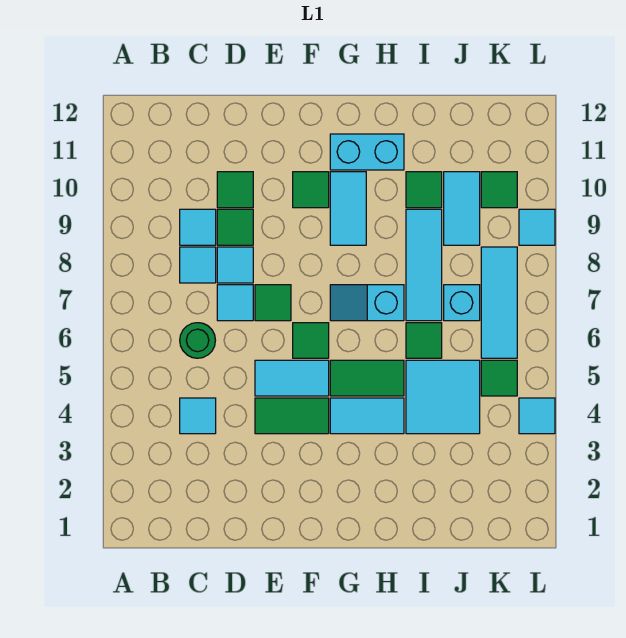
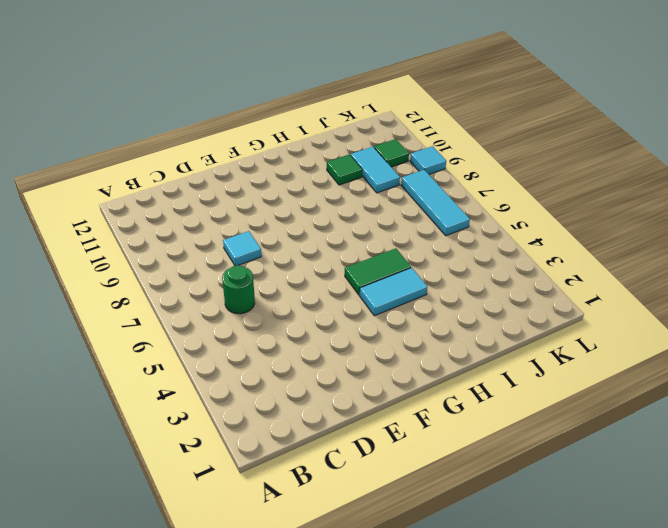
none -> cyan 1x1 tile [180,398,216,434]
none -> cyan 1x1 tile [180,247,216,283]
none -> cyan 1x1 tile [180,209,216,245]

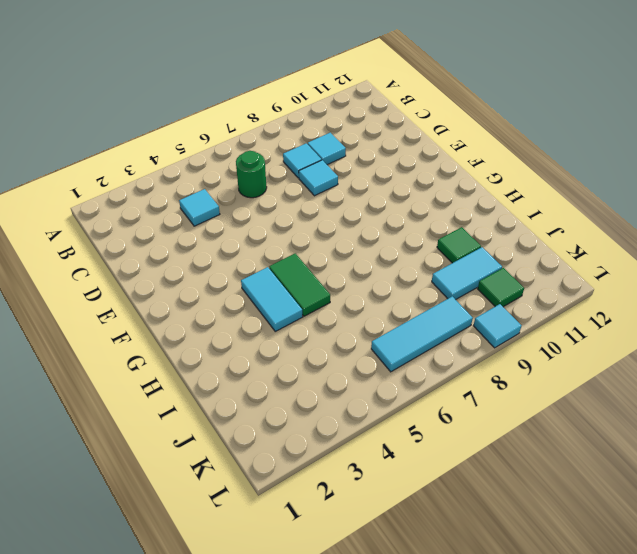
none -> cyan 1x1 tile [217,285,253,321]
none -> green 1x1 tile [217,209,253,245]
none -> green 1x1 tile [217,172,253,208]

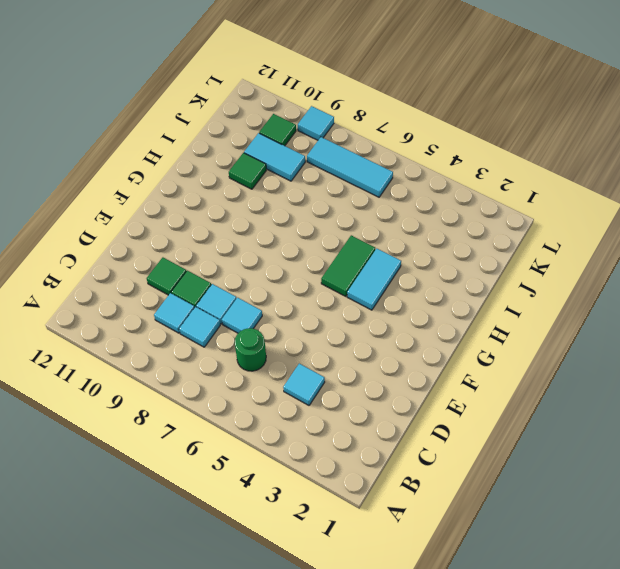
none -> green 1x2 tile [255,398,329,434]
none -> cyan 1x2 tile [255,360,329,396]
none -> green 1x1 tile [255,285,291,321]

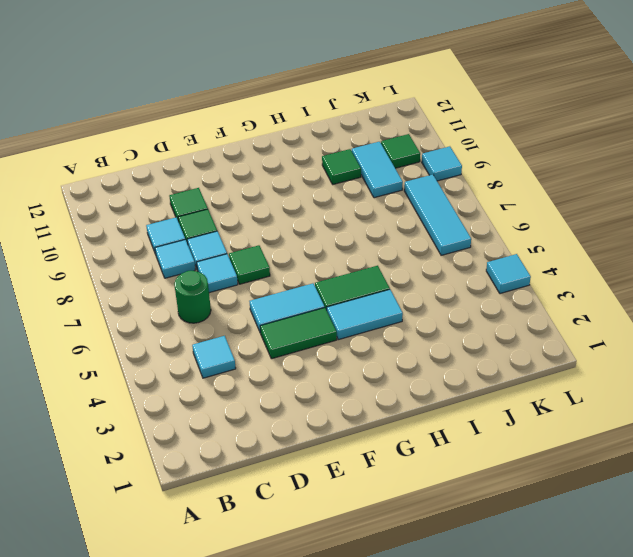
none -> green 1x1 tile [293,323,329,358]
none -> green 1x1 tile [293,172,329,208]
none -> cyan 1x2 slope [330,285,404,321]

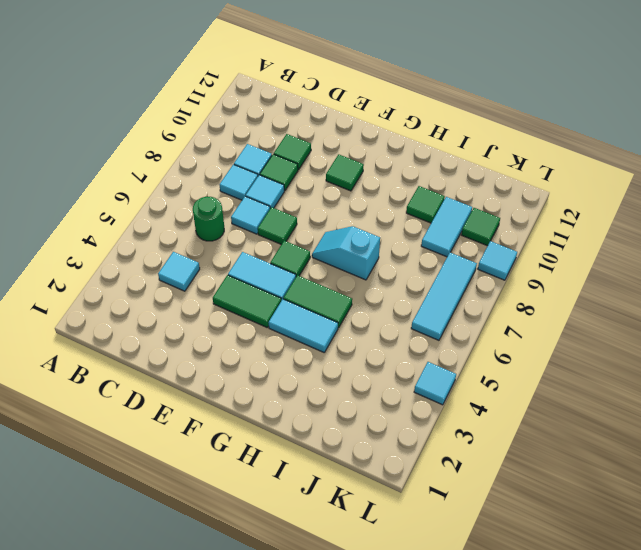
none -> cyan 1x2 tile [330,172,366,245]
none -> cyan 1x2 brick [330,134,404,170]
none -> cyan 2x2 tile [406,360,480,434]

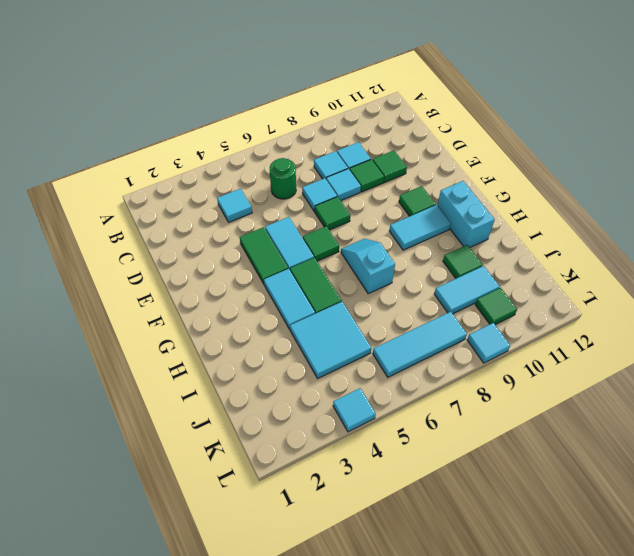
none -> green 1x1 tile [406,323,442,358]
none -> cyan 1x3 tile [406,209,442,321]
none -> cyan 1x1 brick [444,285,480,321]

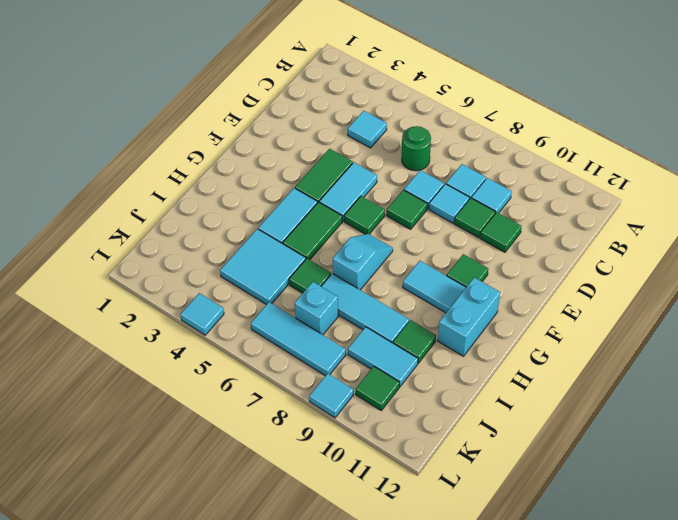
none -> green 1x1 tile [481,360,517,396]

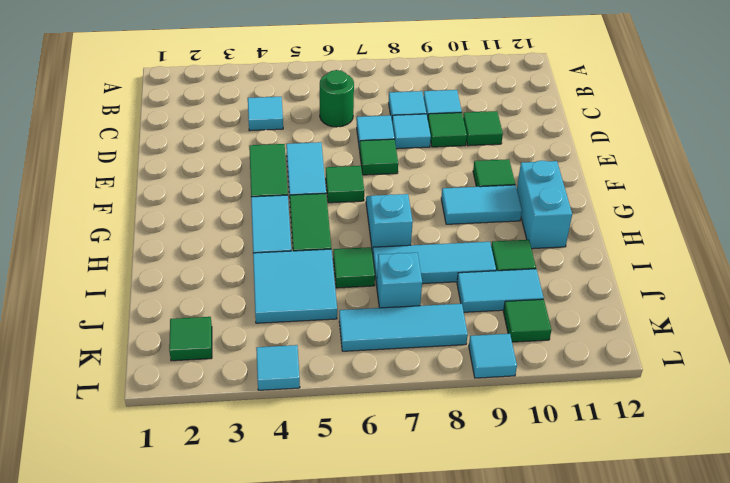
green 1x1 tile [169,317,212,361] -> green 1x1 tile moved to [481,360,517,396]

